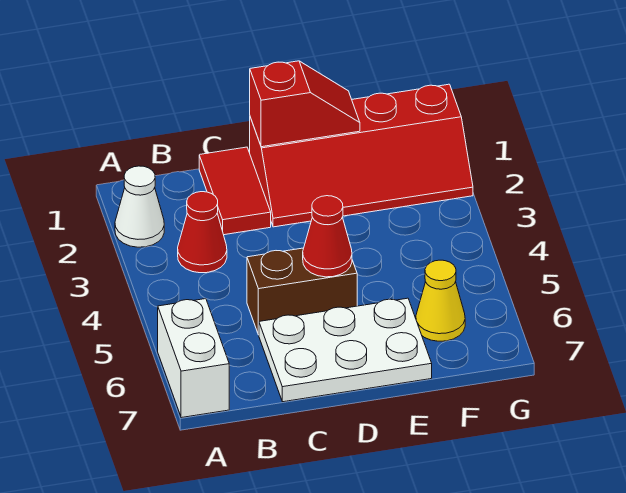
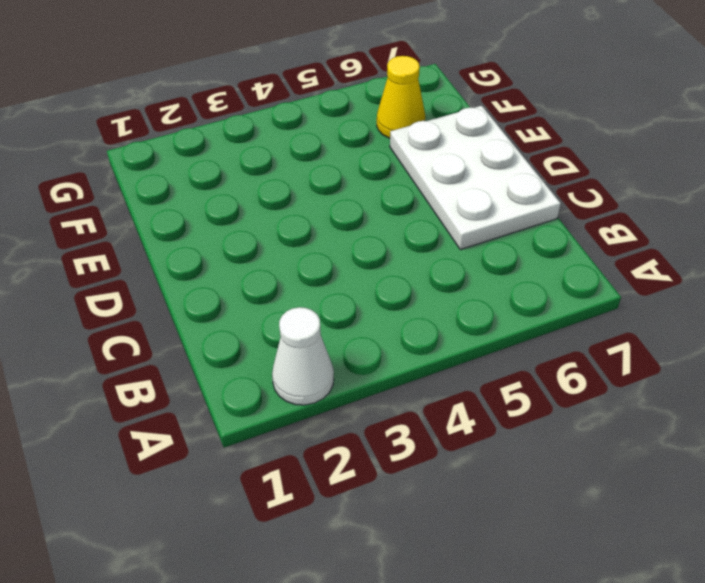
none -> white 1x2 brick [158,299,229,418]
none -> red 1x1 cone [178,192,227,273]

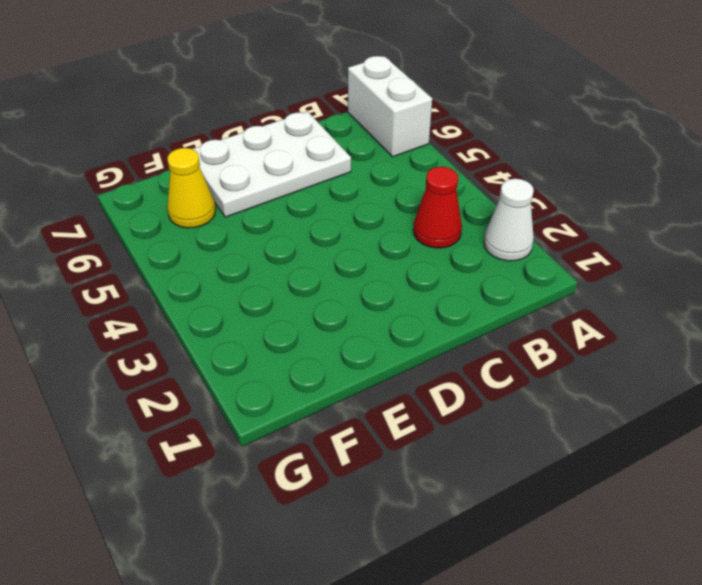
none -> red 1x2 tile [199,147,271,235]
none -> brown 1x2 brick [247,248,357,335]

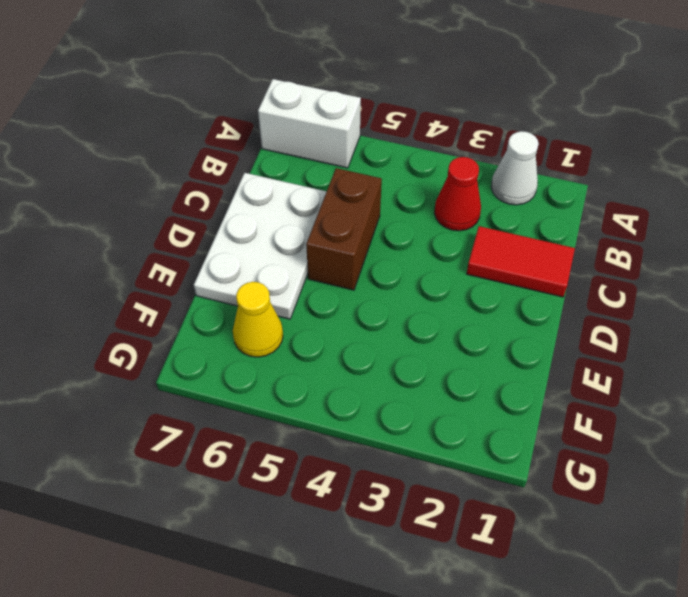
none -> red 2x4 slope [250,84,473,227]
none -> red 1x2 slope [250,61,360,147]

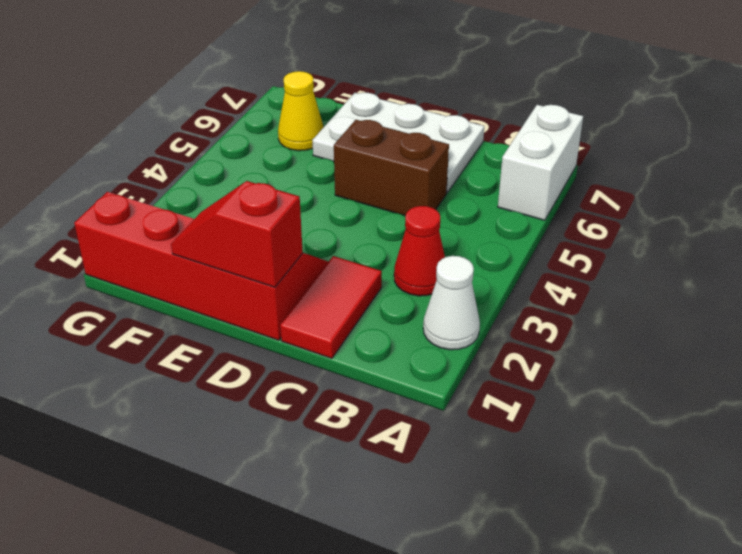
none -> red 1x1 cone [303,196,352,277]

